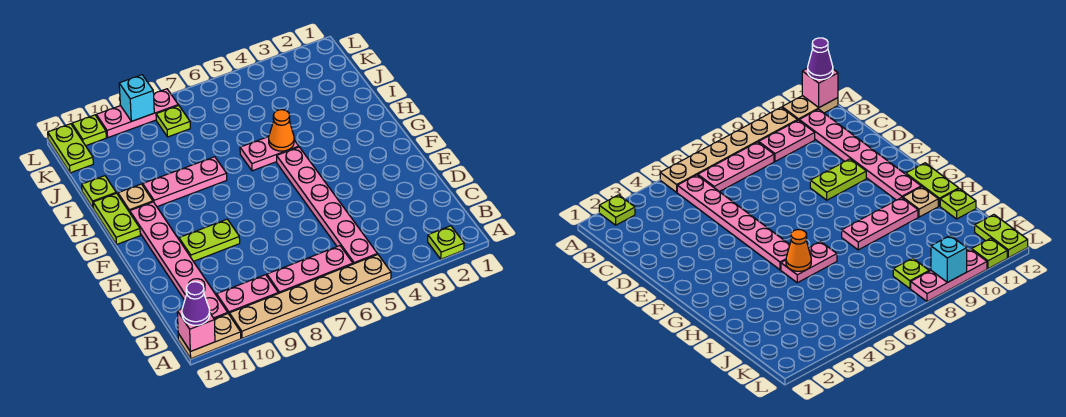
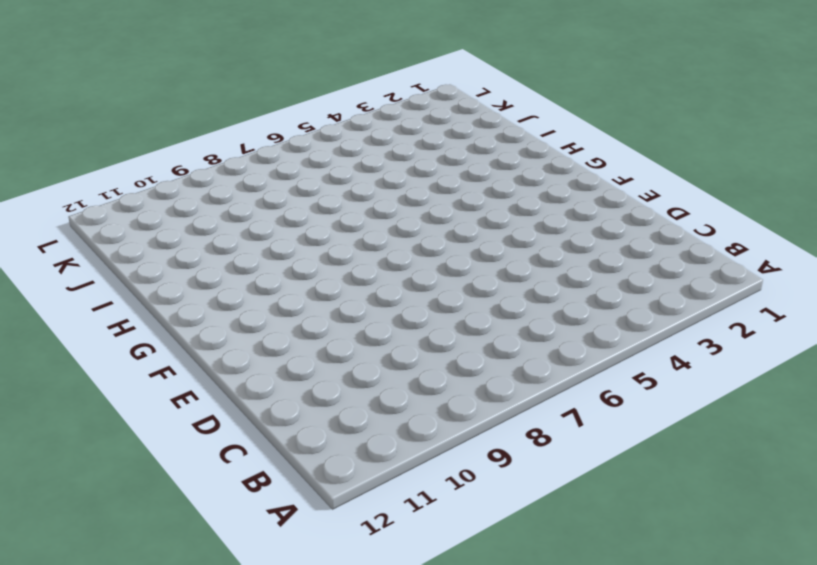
none -> lime 1x1 plate [428,226,464,259]
none -> tan 1x6 plate [229,254,391,338]
none -> tan 1x2 plate [178,314,241,359]

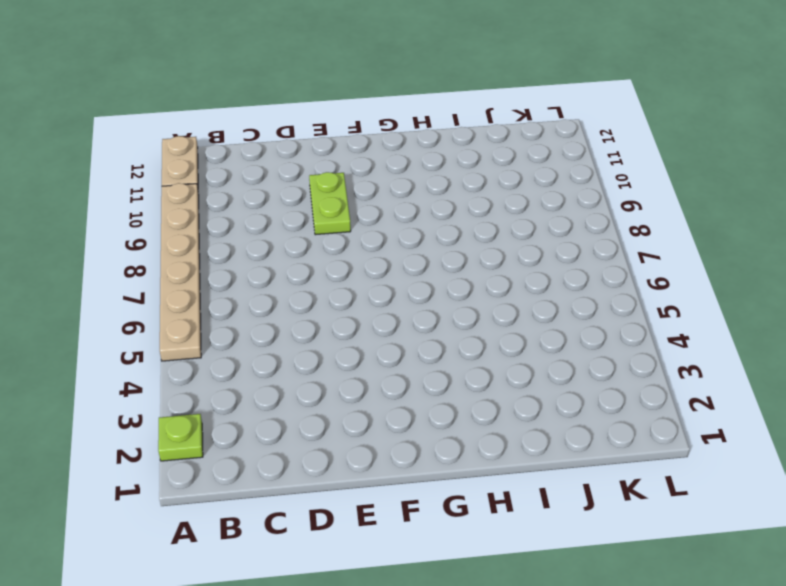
none -> pink 1x6 plate [277,147,377,264]
none -> pink 1x3 plate [267,246,353,293]
none -> pink 1x2 plate [217,275,278,314]

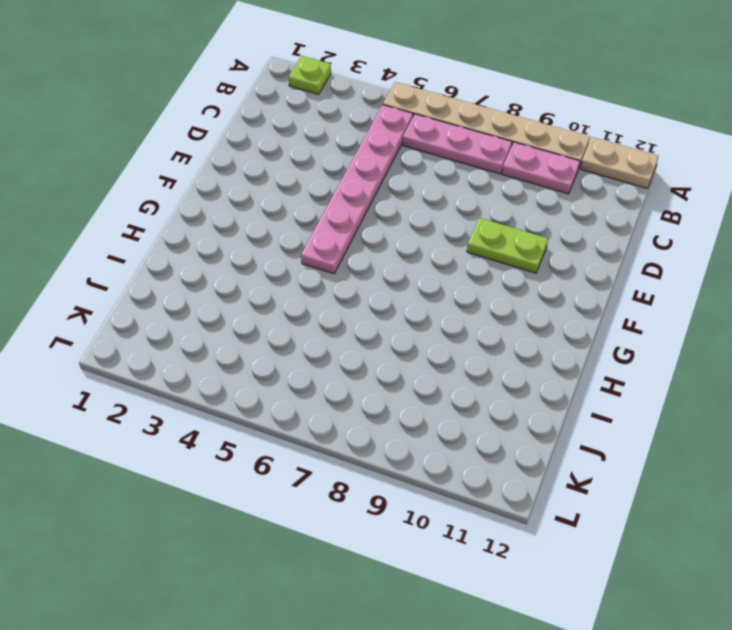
none -> pink 1x6 plate [130,202,228,319]
none -> lime 1x2 plate [93,193,140,244]
none -> pink 1x2 plate [240,137,299,171]

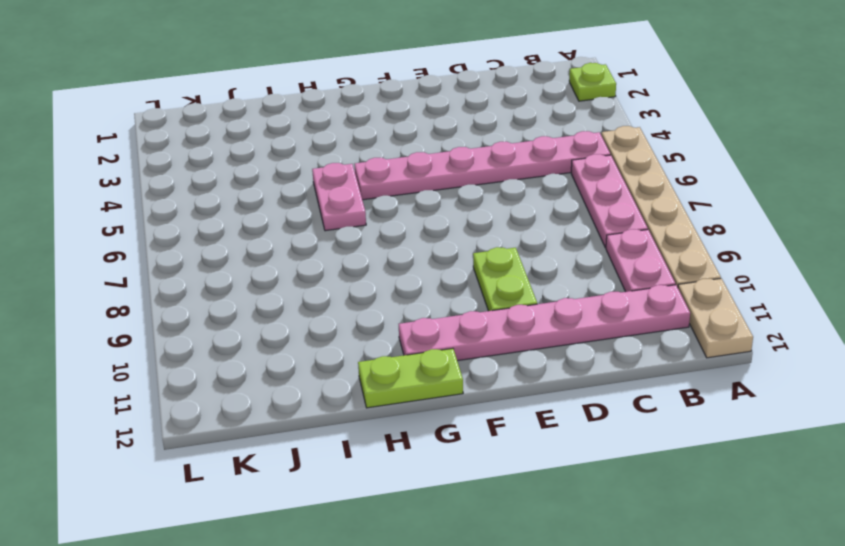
none -> pink 1x3 plate [143,157,227,207]
none -> tan 1x1 plate [118,184,153,212]
none -> lime 1x1 plate [82,176,116,208]

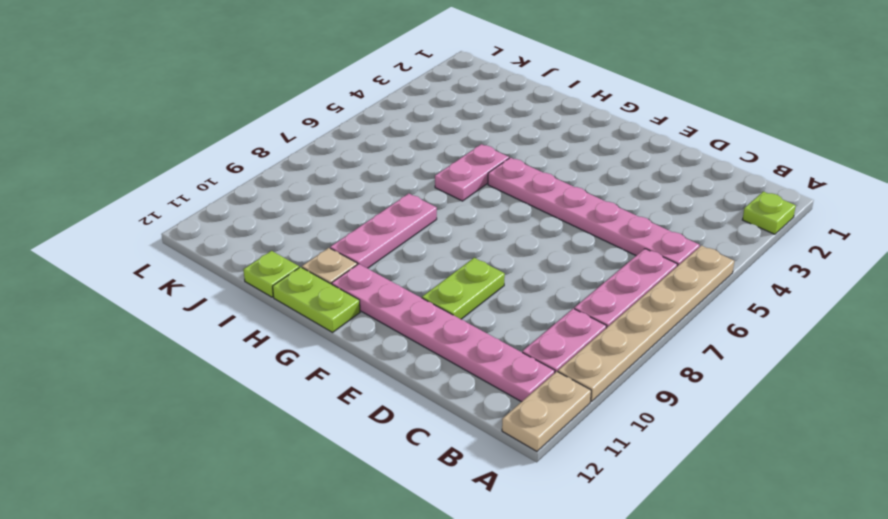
none -> lime 1x1 plate [156,105,190,137]
none -> lime 1x2 plate [48,124,93,173]
none -> pink 1x3 plate [96,89,178,137]

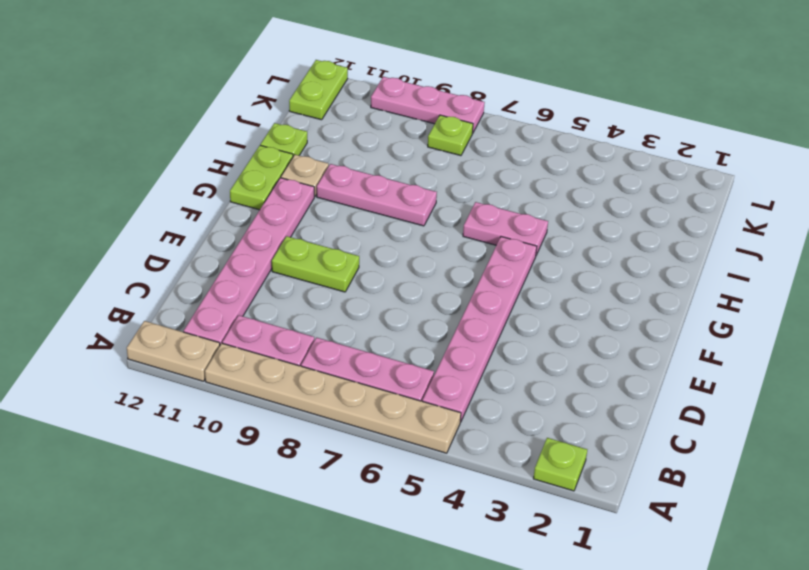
none -> lime 1x1 plate [72,115,106,146]
none -> pink 1x1 brick [177,309,215,352]
none -> orange 1x1 cone [269,110,294,151]

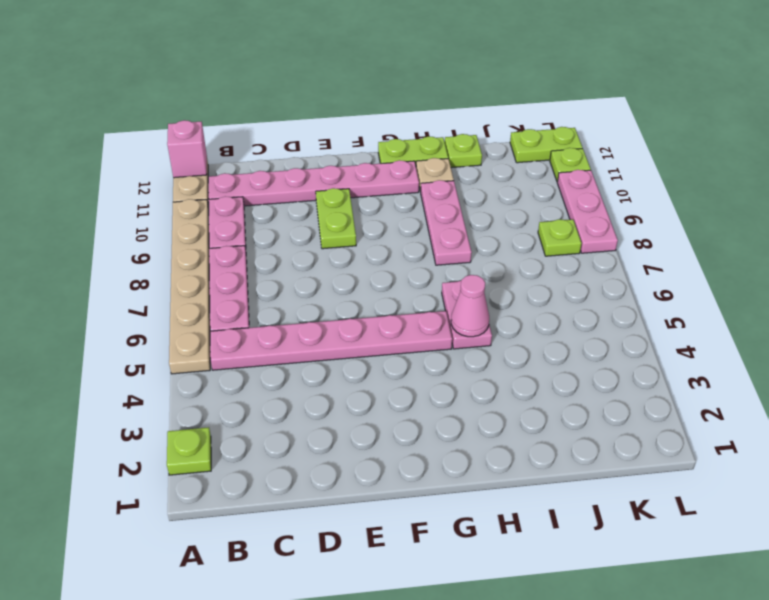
pink 1x1 cone [451,275,489,337] -> orange 1x1 cone [269,110,294,151]
none -> cyan 1x1 brick [119,75,154,121]
none -> purple 1x1 cone [182,282,210,325]

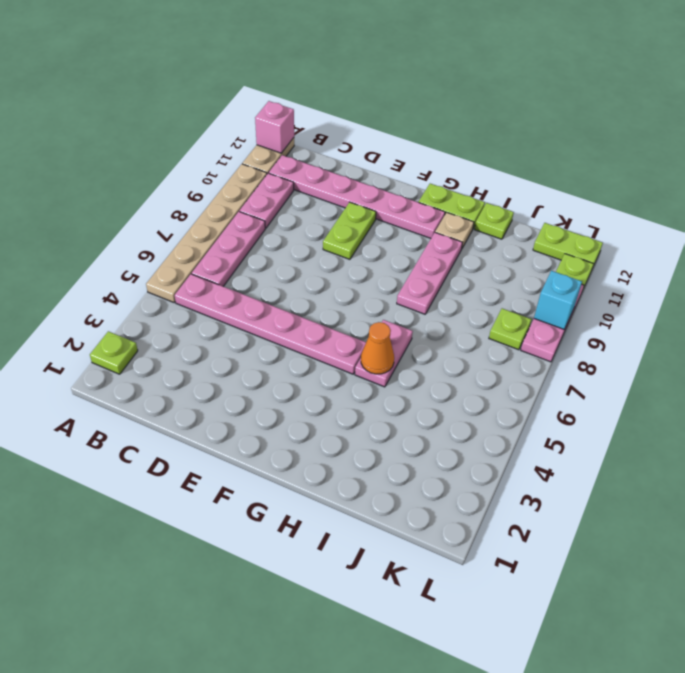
none -> purple 1x1 cone [182,282,210,325]

